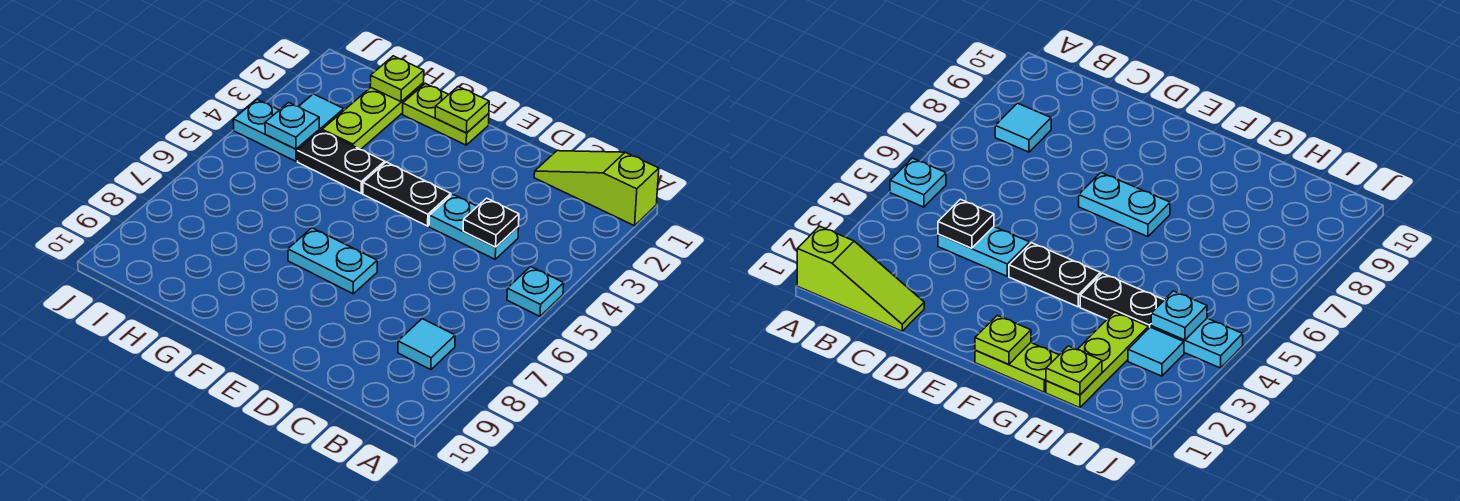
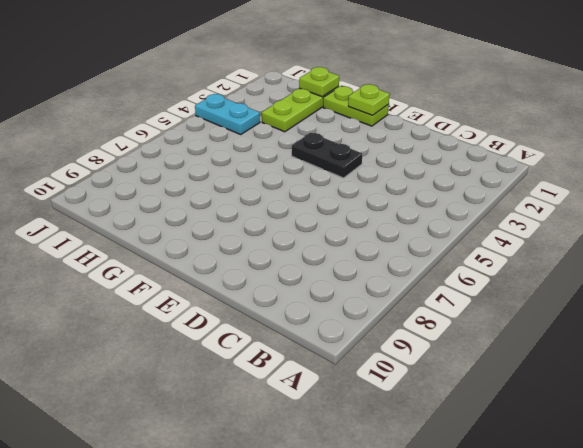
none -> lime 1x3 slope [534,151,659,226]
none -> cyan 1x1 plate [507,267,564,316]
none -> cyan 1x1 tile [398,319,455,370]

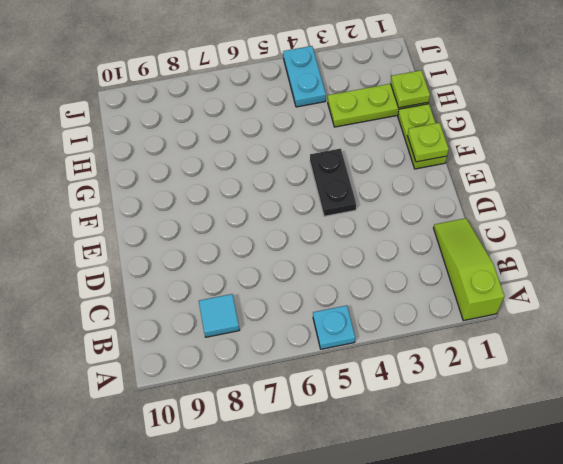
none -> cyan 1x2 plate [429,194,519,259]
none -> cyan 1x2 plate [288,228,377,294]
none -> black 1x2 plate [298,131,385,193]

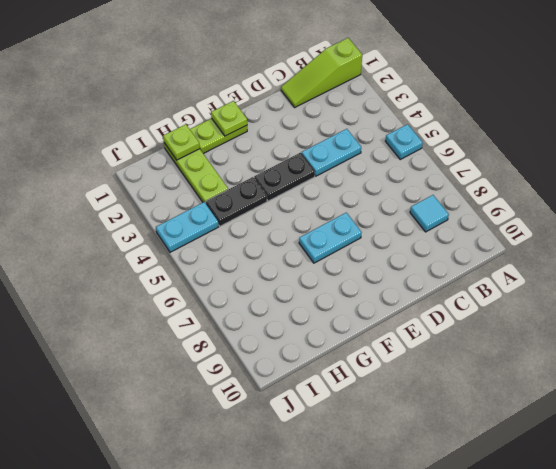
none -> cyan 1x1 tile [299,94,344,132]
none -> black 1x1 plate [463,198,519,247]
none -> cyan 1x1 plate [265,102,319,149]

